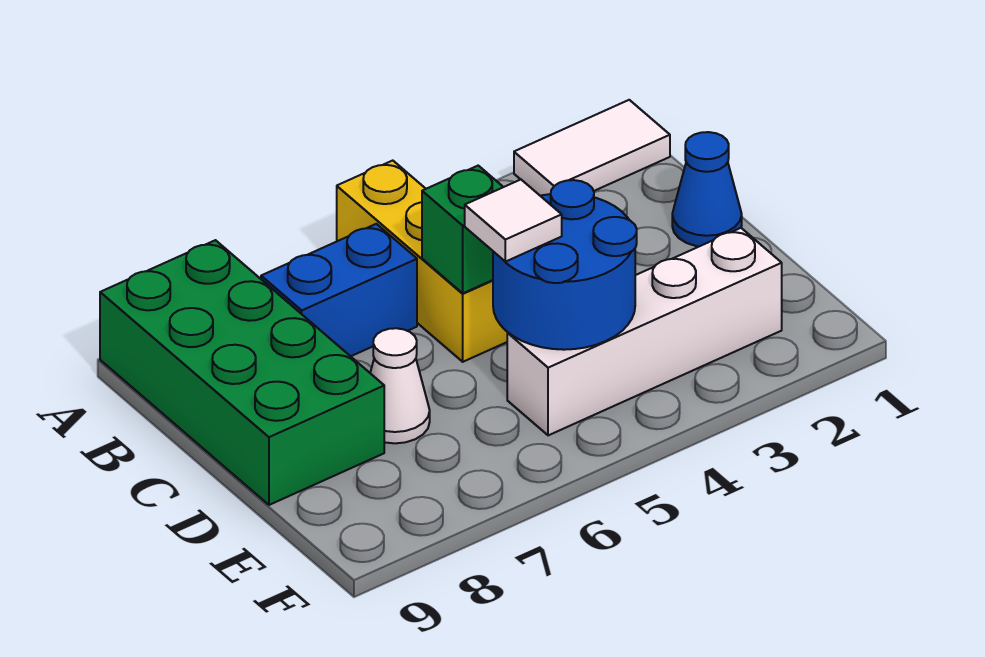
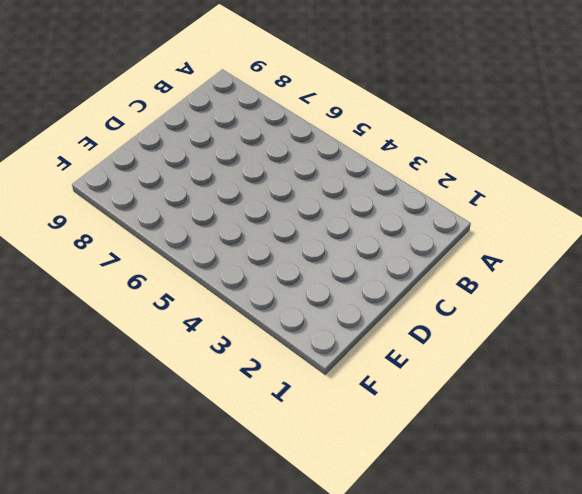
none -> white 1x2 tile [514,100,670,196]
none -> yellow 1x3 brick [337,161,508,362]

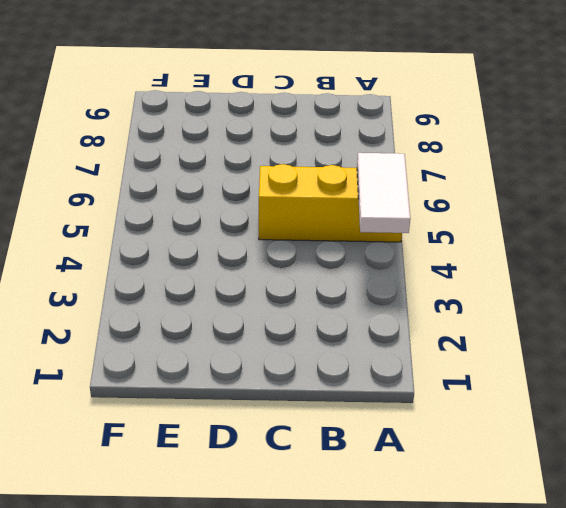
white 1x2 tile [357,153,410,233] -> white 1x2 tile moved to [514,100,670,196]
none -> green 2x4 brick [100,240,384,505]
none -> blue 1x2 brick [261,224,417,356]

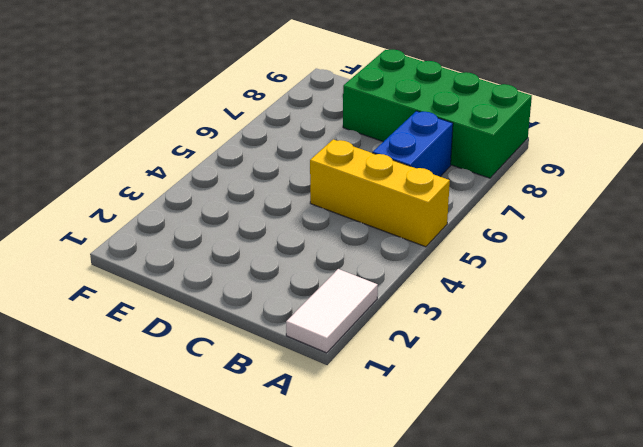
none -> blue 1x1 cone [672,132,742,246]
none -> white 1x1 cone [370,328,430,443]

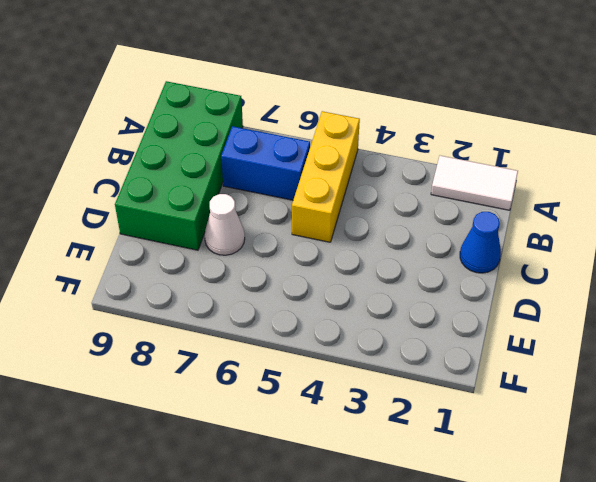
none -> white 1x4 brick [507,228,782,435]
none -> green 1x1 brick [422,166,503,293]

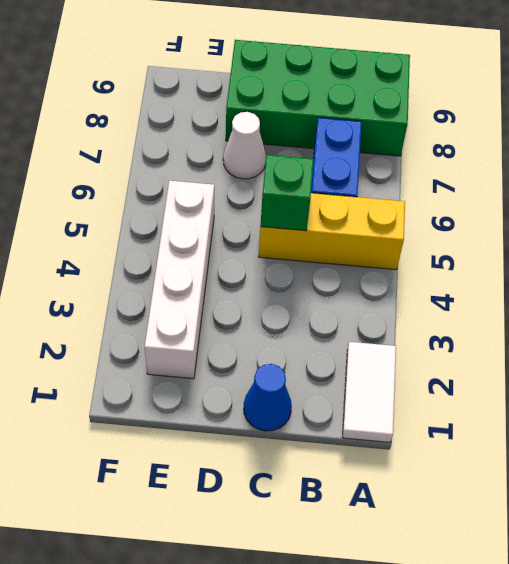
none -> blue 2x2 round brick [493,180,637,350]
none -> white 1x1 tile [465,179,562,262]

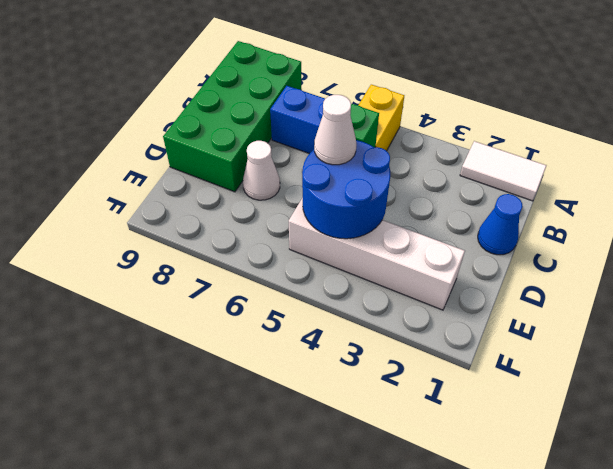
white 1x1 cone [314,95,356,165] -> white 1x1 tile [465,179,562,262]

